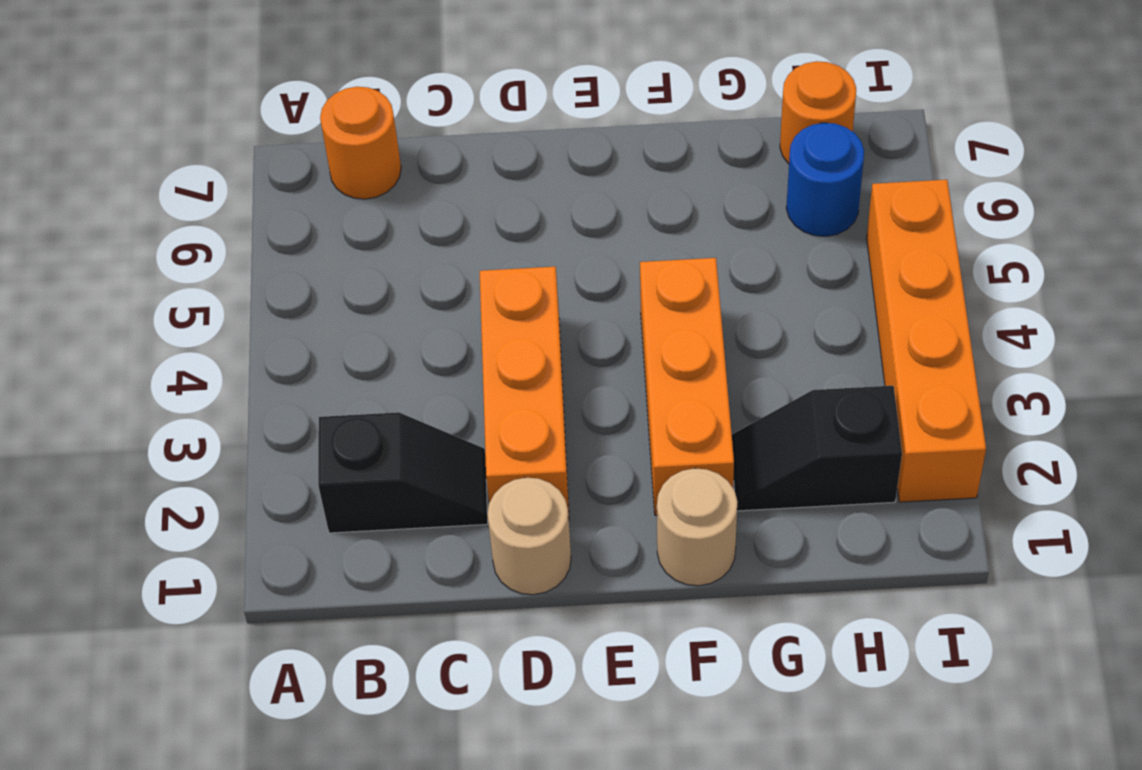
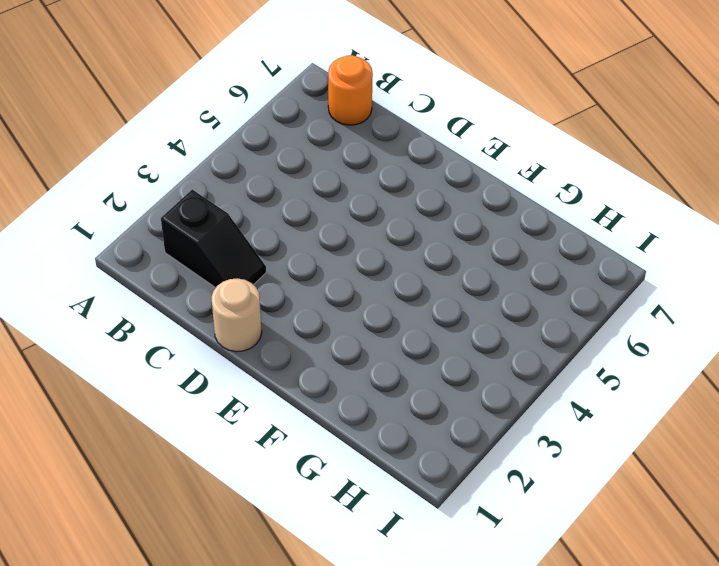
none -> orange 1x3 brick [480,267,569,518]
none -> tan 1x1 round brick [657,468,737,586]

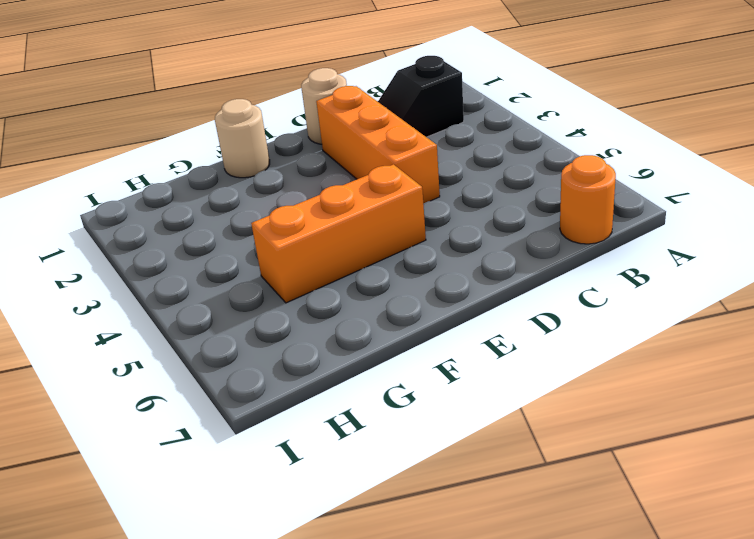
orange 1x3 brick [251,164,426,303] -> orange 1x3 brick turned to [640,258,734,515]
none -> black 1x2 slope [732,386,902,511]
none -> blue 1x1 round brick [786,123,864,236]

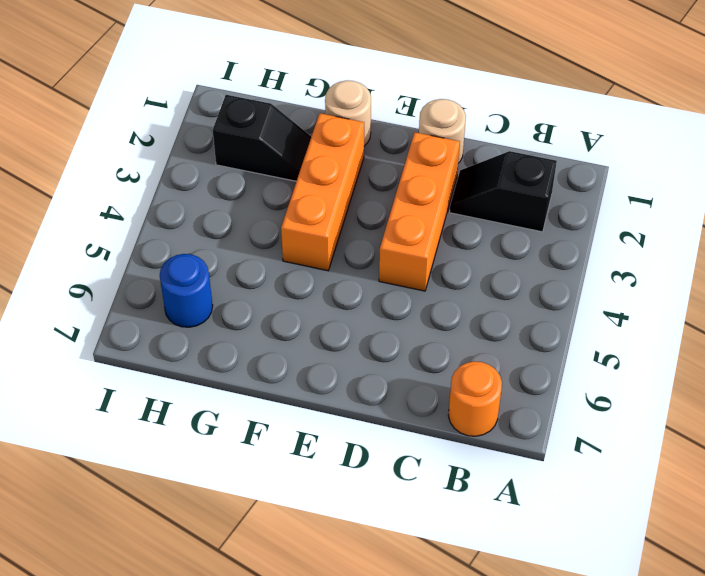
none -> orange 1x1 round brick [780,61,856,164]
none -> orange 1x4 brick [867,180,986,502]

